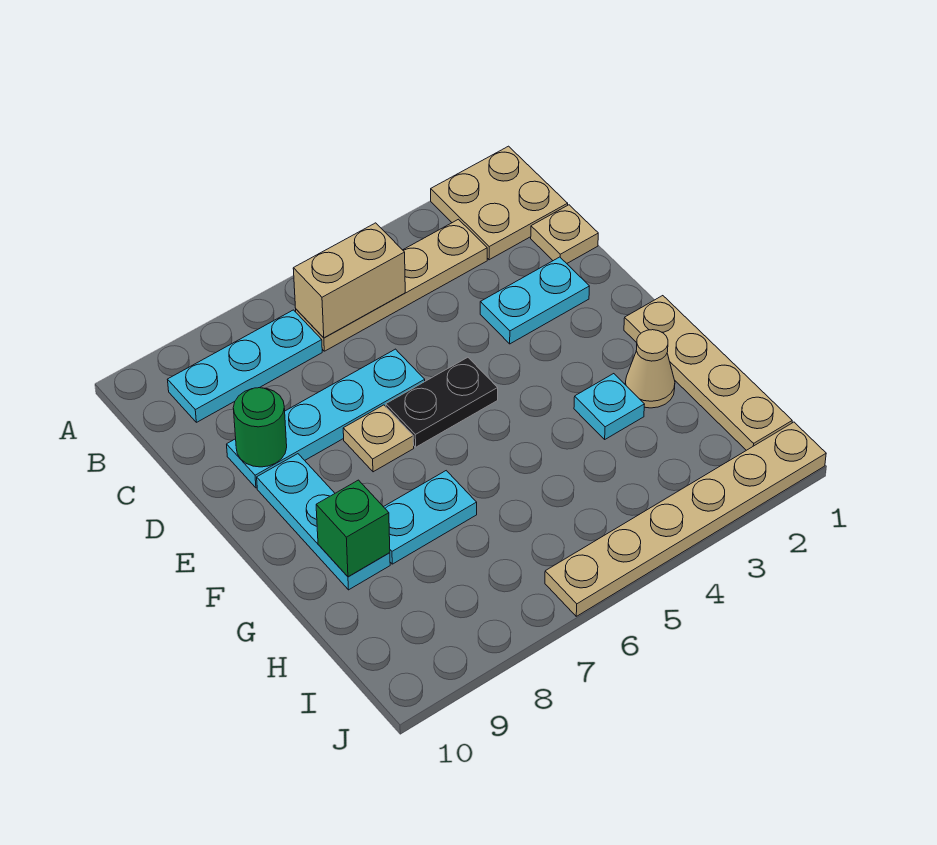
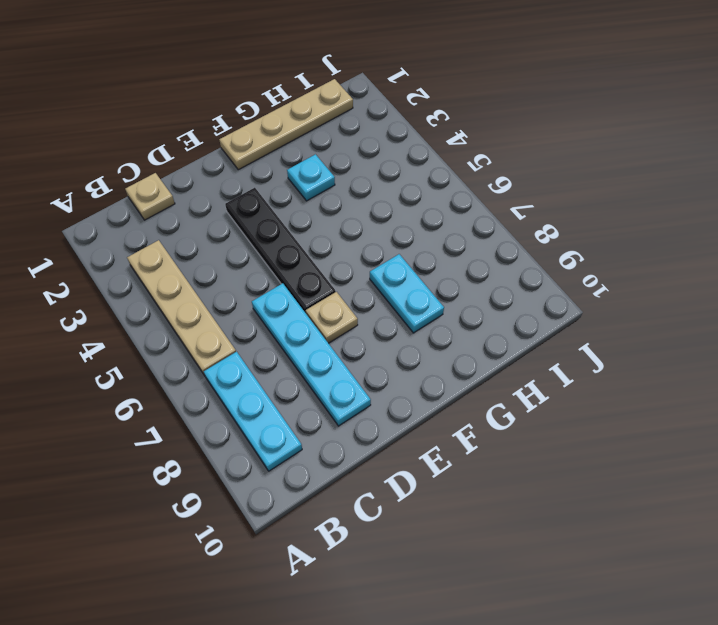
black 1x4 plate [225,188,336,313] -> black 1x2 plate [386,357,498,447]
none -> tan 2x2 plate [431,146,568,260]
none -> cyan 1x2 plate [480,257,589,344]
none -> cyan 1x3 plate [257,454,390,590]

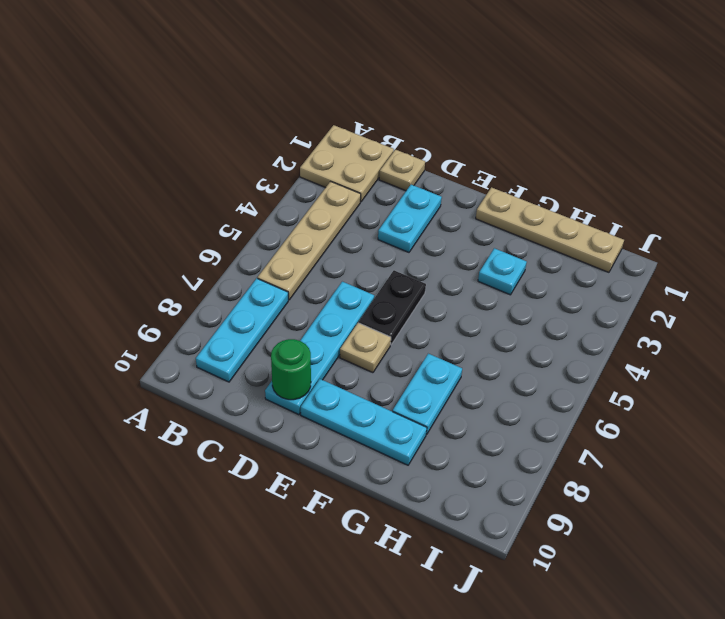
none -> tan 1x1 cone [625,330,675,408]
none -> tan 1x6 plate [545,422,826,616]
none -> tan 1x2 brick [293,223,405,338]

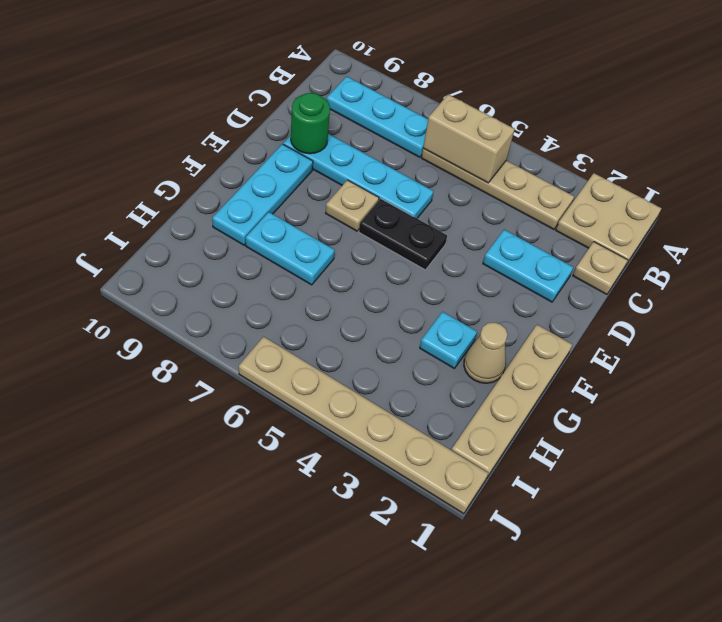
none -> green 1x1 brick [316,480,390,577]

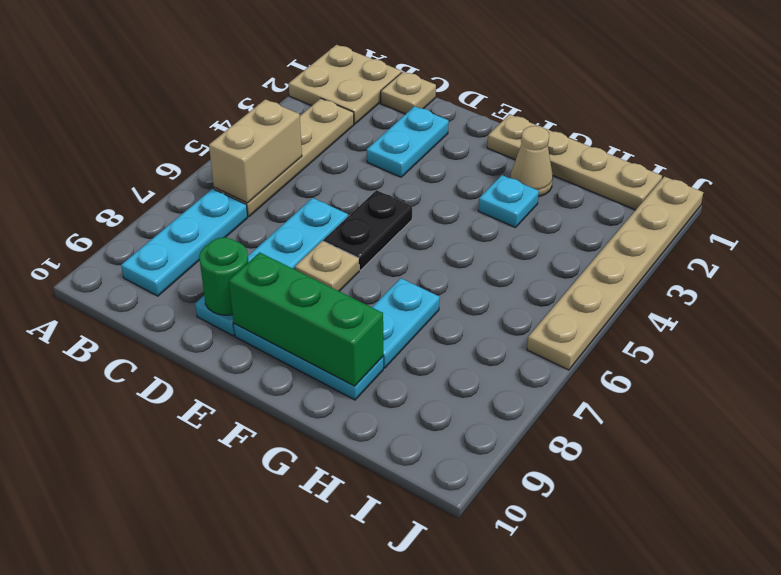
green 1x3 brick [229,252,383,386] -> green 1x1 brick [316,480,390,577]

